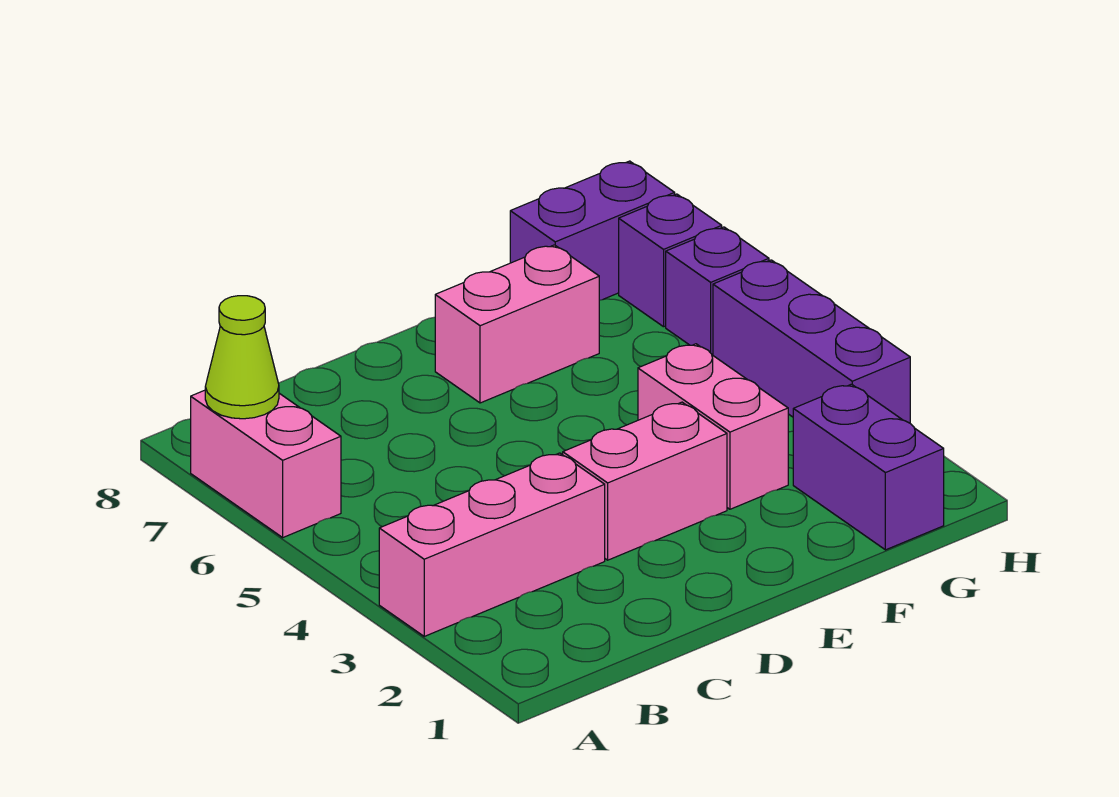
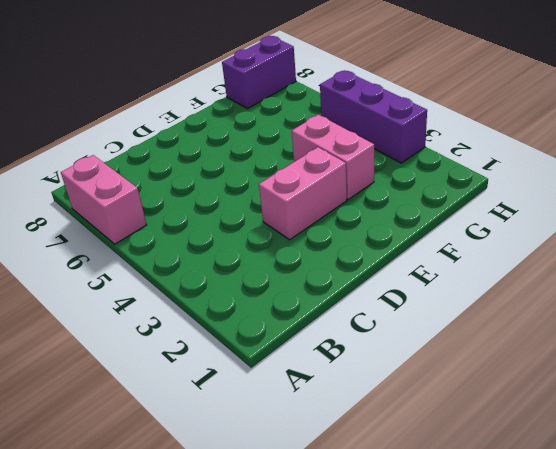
none -> pink 1x3 brick [379,453,605,636]
none -> pink 1x2 brick [435,245,599,403]

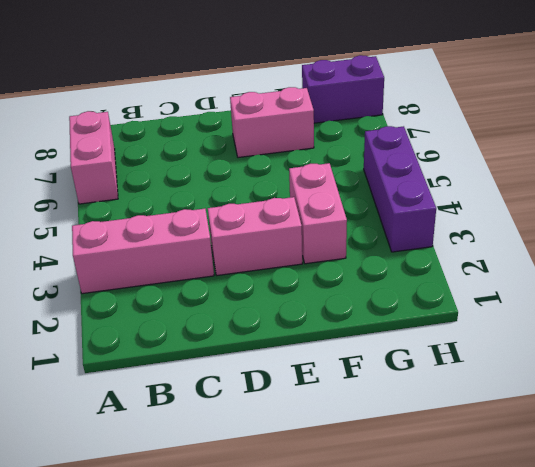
none -> purple 1x2 brick [793,384,944,550]
none -> purple 1x1 brick [666,227,769,355]

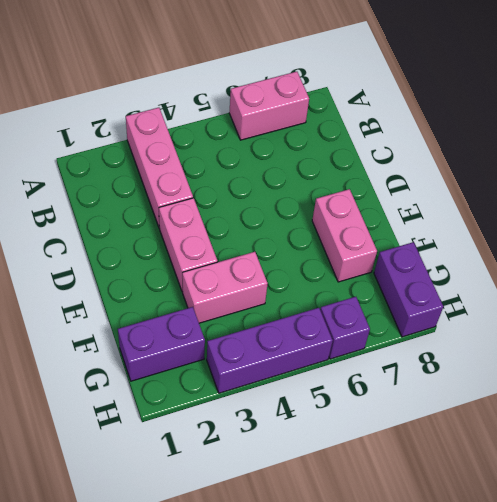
none -> purple 1x1 brick [619,194,722,327]
none -> lime 1x1 cone [205,296,279,419]

